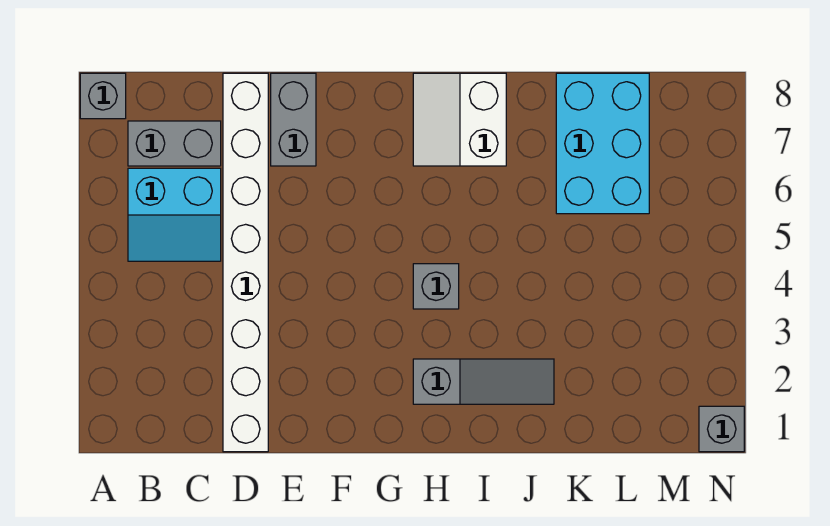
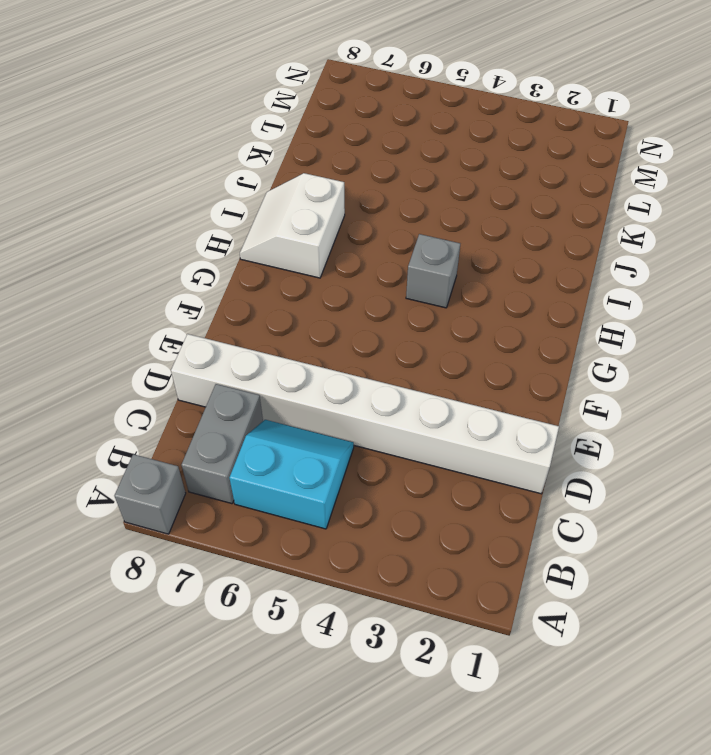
cyan 2x2 slope [230,420,354,529] -> cyan 2x2 slope turned to [128,168,221,261]
white 2x2 slope [240,173,345,278] -> white 2x2 slope turned to [413,73,506,166]
none -> grey 1x2 brick [271,73,316,166]
none -> grey 1x3 slope [413,359,554,404]

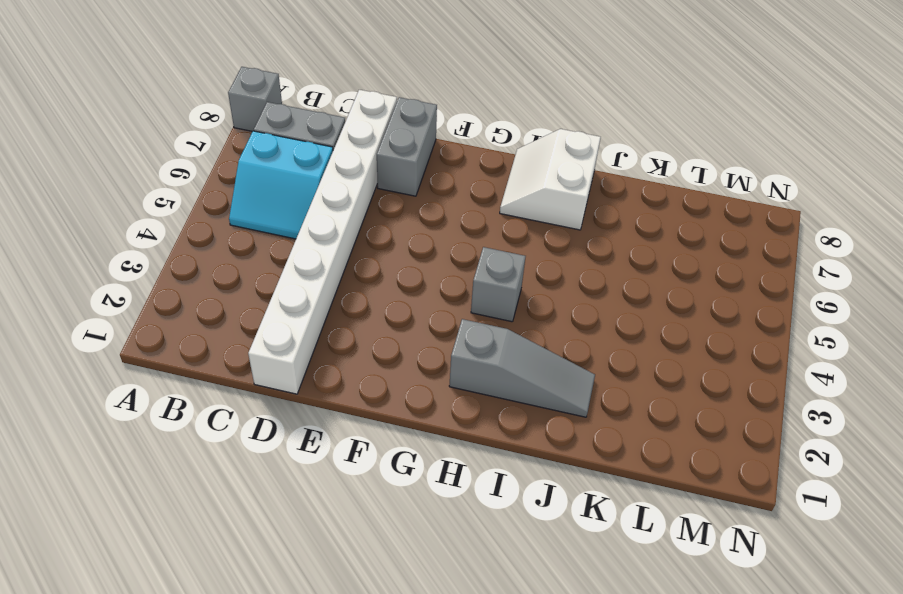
none -> cyan 2x3 brick [556,73,649,214]
none -> grey 1x1 brick [699,406,744,452]

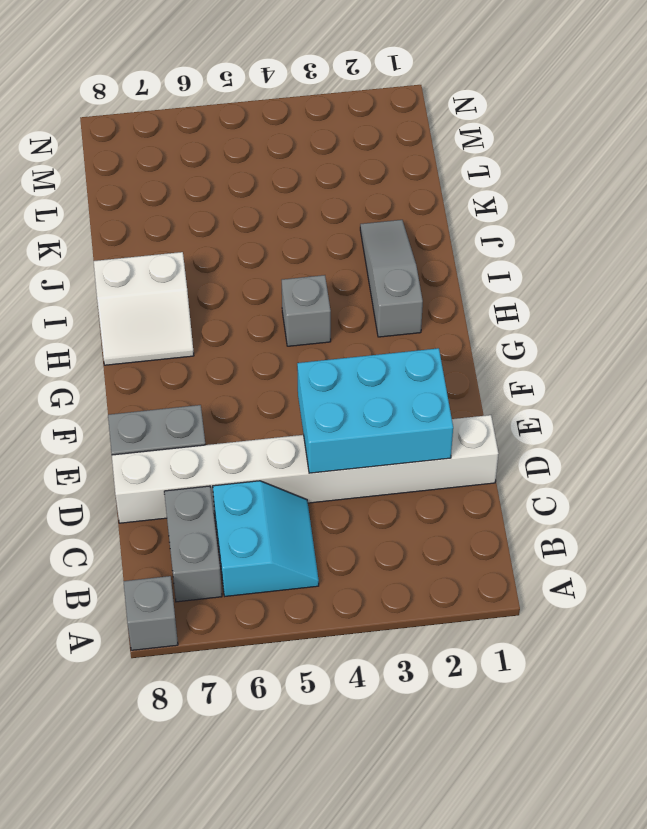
cyan 2x3 brick [297,348,453,473] -> cyan 2x3 brick moved to [556,73,649,214]
none -> grey 1x1 brick [699,406,744,452]

